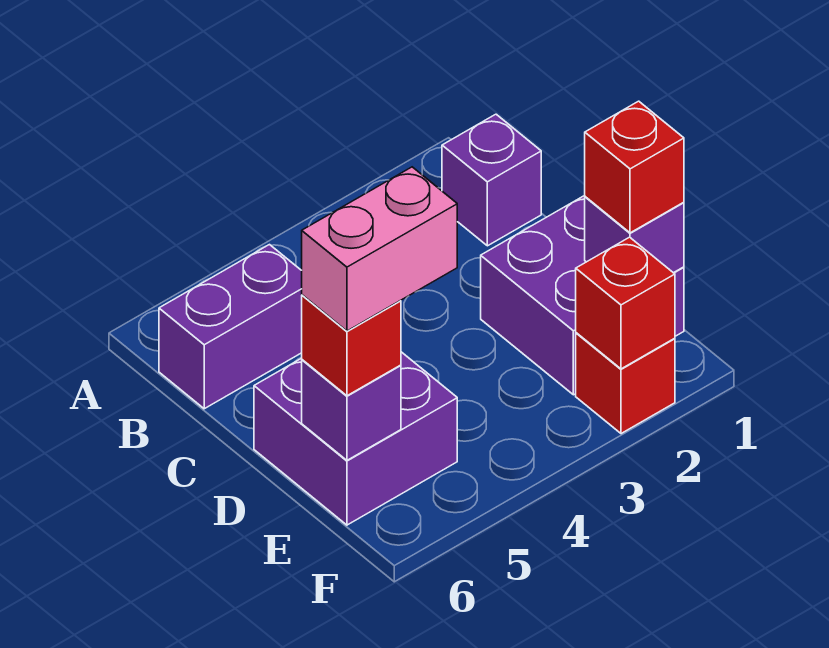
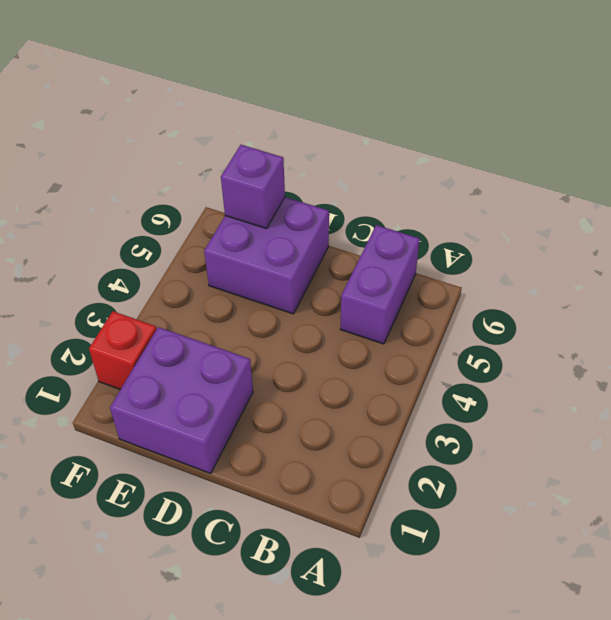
none -> purple 1x1 brick [442,114,541,246]
none -> purple 1x1 brick [585,197,684,273]

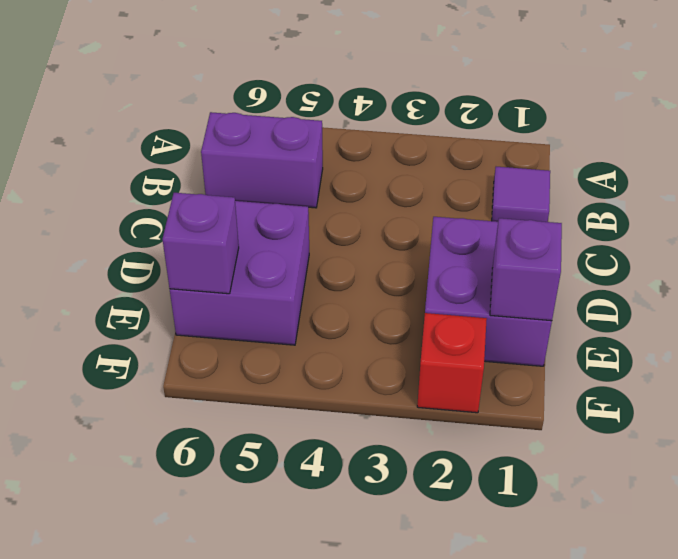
purple 1x1 tile [492,167,550,222] -> purple 1x1 brick [442,114,541,246]
none -> red 1x1 brick [576,237,675,369]
none -> red 1x1 brick [585,101,684,233]

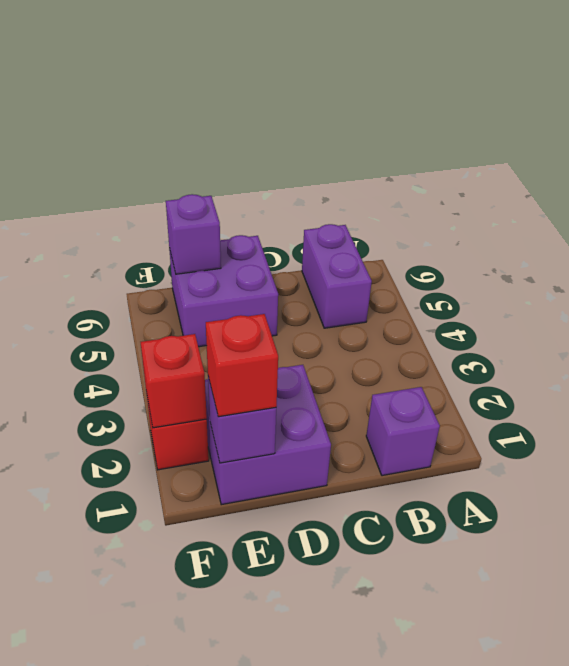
none -> red 1x1 brick [302,295,401,396]
none -> pink 1x2 brick [302,167,457,331]

